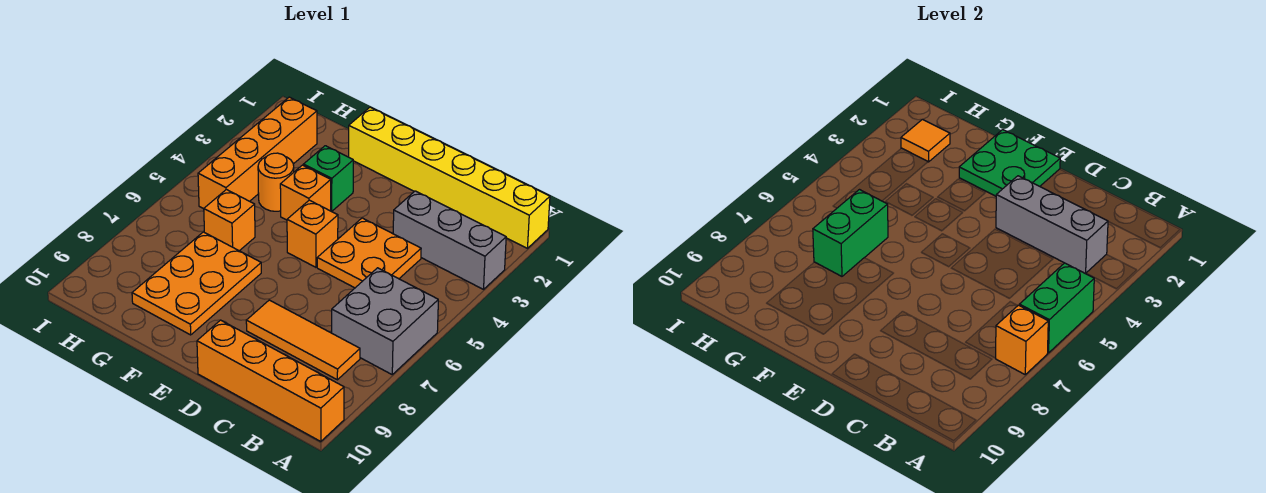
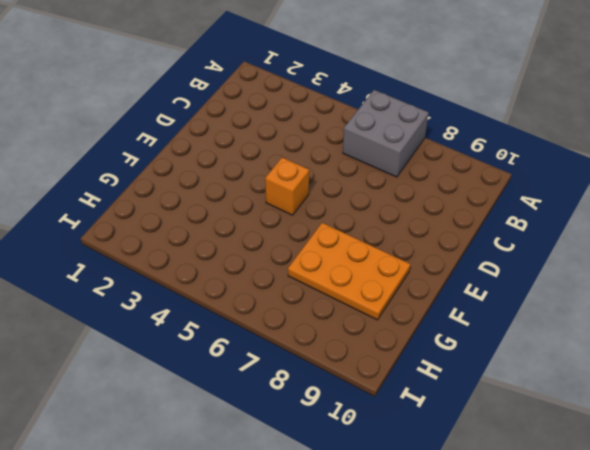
none -> yellow 1x6 brick [349,107,550,248]
none -> grey 1x3 brick [393,191,506,289]
none -> orange 1x4 brick [197,320,344,442]

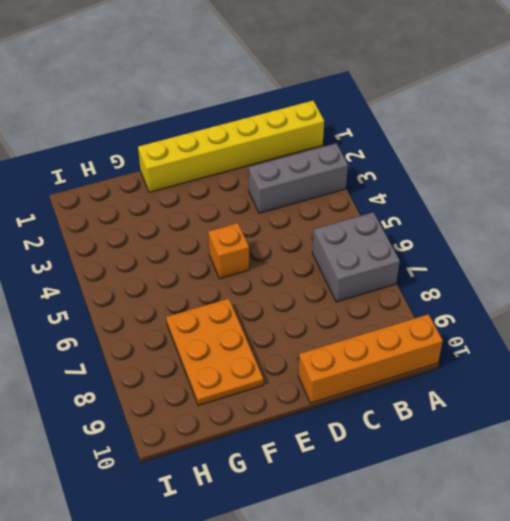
none -> orange 1x3 tile [246,300,360,380]
none -> orange 2x2 plate [317,218,421,288]
none -> green 1x1 brick [304,146,353,211]

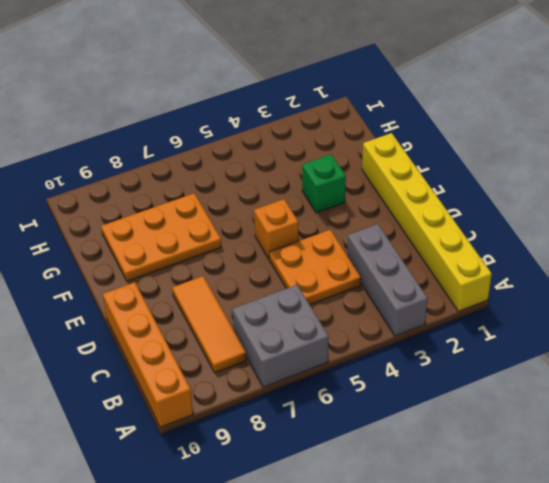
none -> orange 1x1 brick [280,165,331,220]
none -> orange 1x1 round brick [258,153,294,211]
none -> orange 1x1 brick [204,190,255,251]

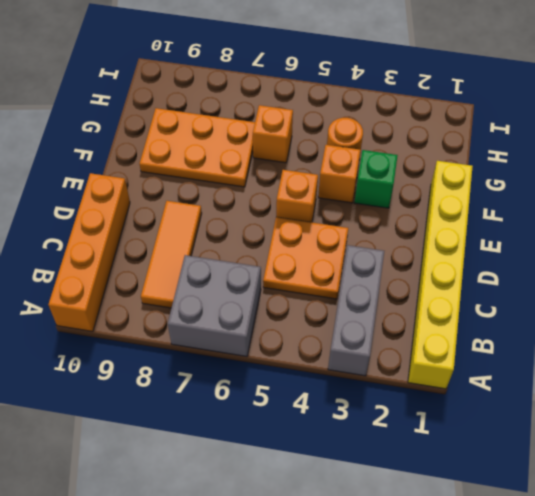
none -> orange 1x4 brick [198,97,317,209]
none -> green 1x2 brick [1019,263,1094,353]
none -> orange 1x1 brick [996,305,1048,374]

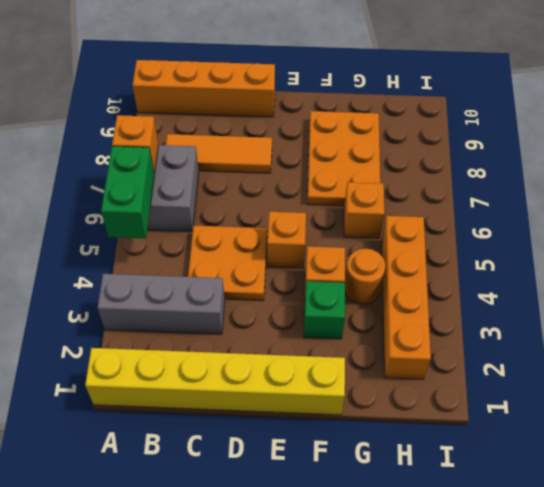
none -> grey 1x3 brick [996,176,1108,274]
none -> green 2x2 plate [959,130,1060,196]
none -> green 1x2 brick [813,190,888,276]

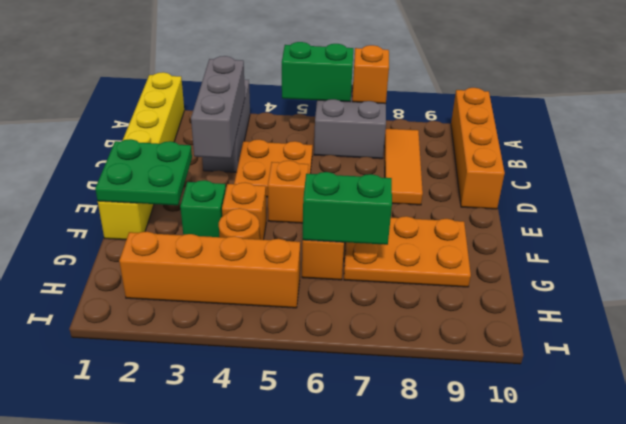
none -> orange 1x1 tile [901,119,950,162]

